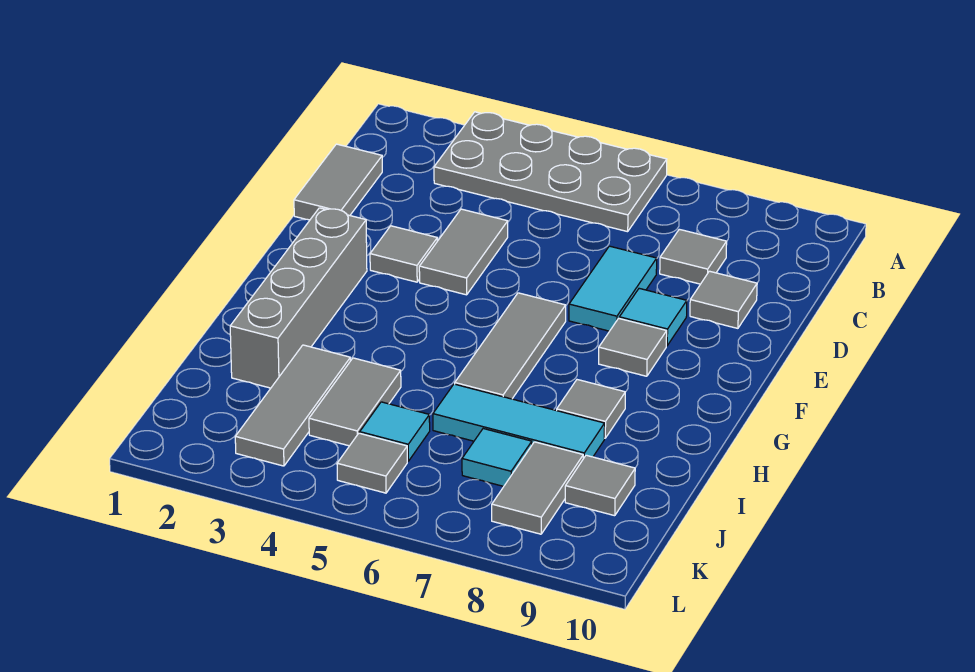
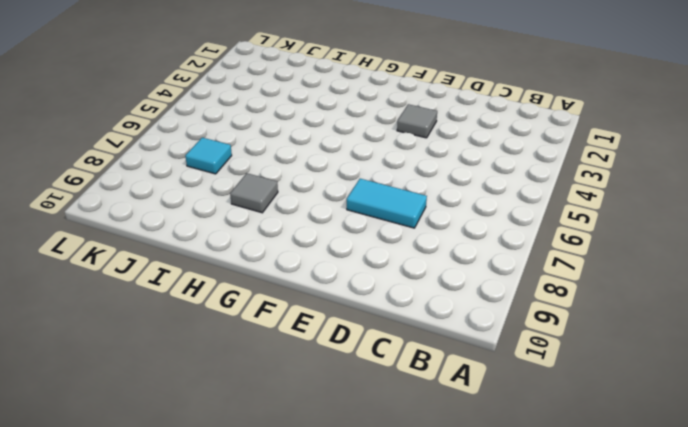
none -> grey 2x4 plate [434,112,667,232]
none -> grey 1x2 tile [294,144,382,220]
none -> grey 1x1 tile [660,229,727,284]

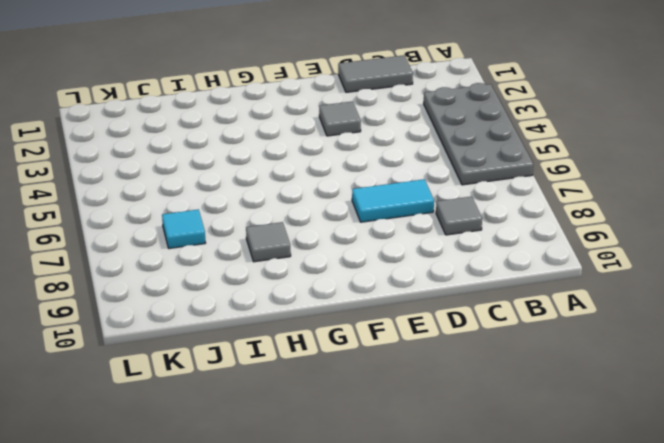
none -> grey 1x2 tile [419,209,508,295]
none -> grey 1x1 tile [690,271,757,328]
none -> cyan 1x1 tile [619,288,687,346]

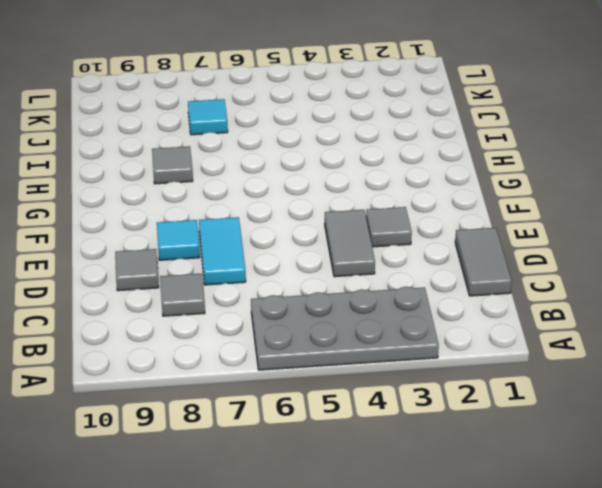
none -> grey 1x4 brick [230,208,367,388]
none -> grey 1x3 tile [455,293,566,399]
none -> grey 1x1 tile [599,318,667,376]

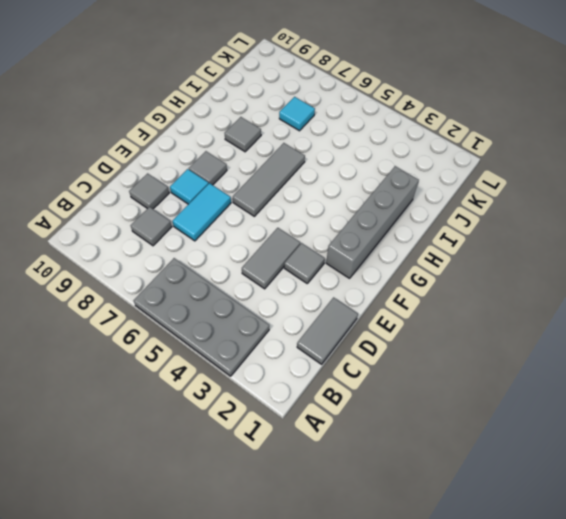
none -> grey 1x3 tile [235,345,350,466]
none -> grey 1x2 tile [309,358,401,446]
none -> cyan 1x3 tile [433,384,605,459]

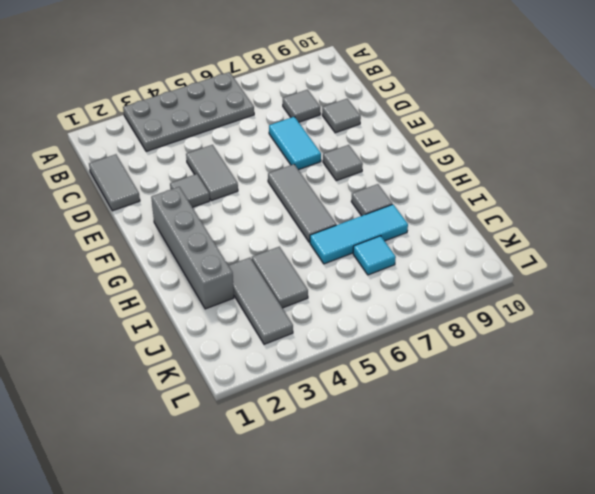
none -> cyan 1x1 tile [619,288,687,346]
none -> cyan 1x1 tile [360,402,430,461]
none -> grey 1x2 tile [492,442,583,534]

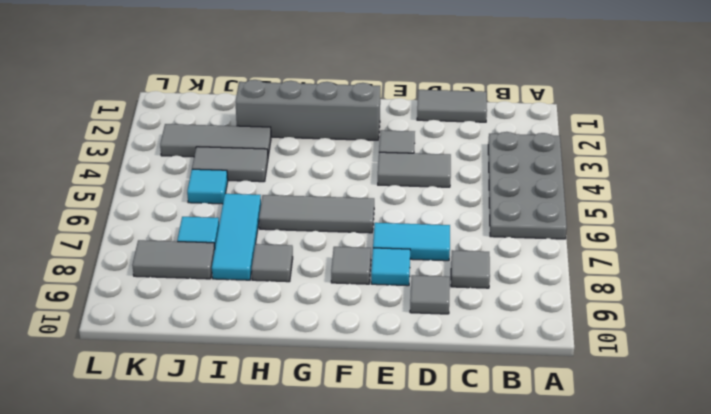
none -> grey 1x1 tile [565,455,635,516]
none -> grey 1x1 tile [337,433,407,493]

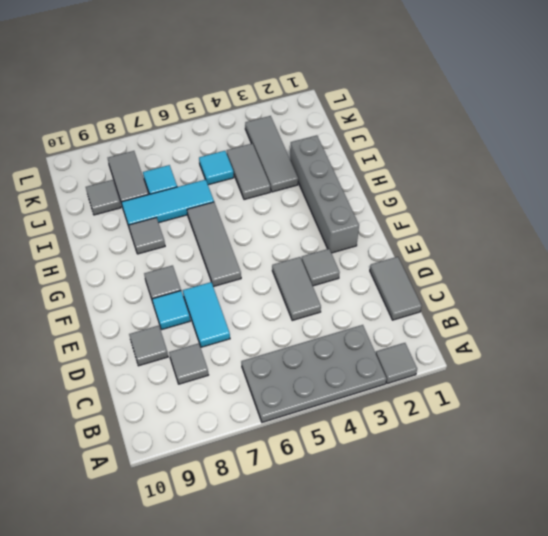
grey 1x1 tile [376,343,417,384] -> grey 1x1 tile moved to [337,433,407,493]

